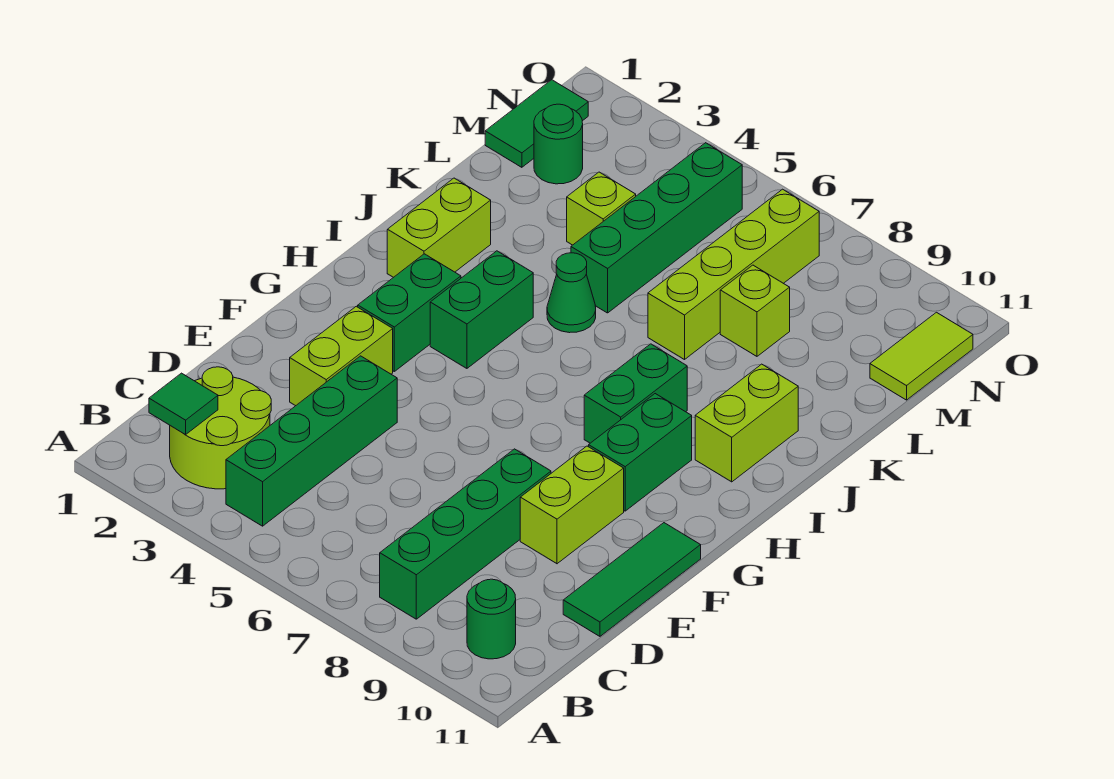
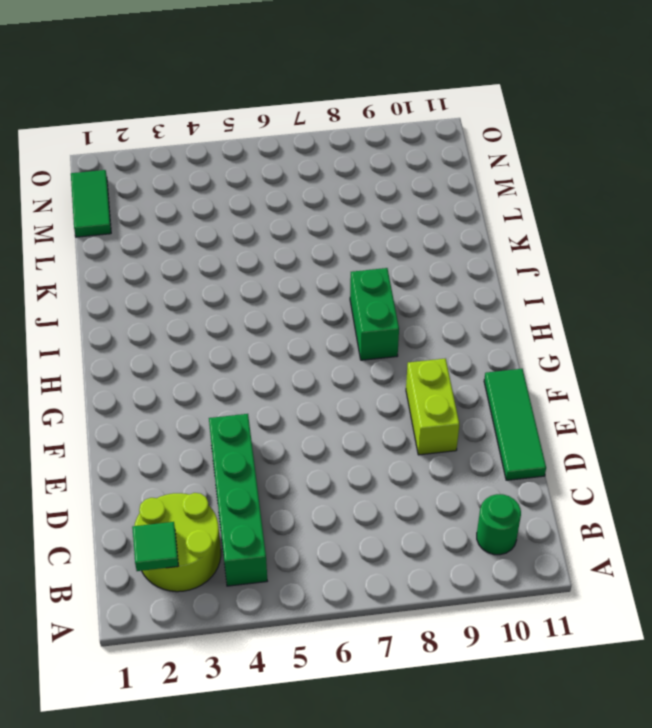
none -> green 1x4 brick [380,449,551,619]
none -> lime 1x2 brick [290,306,393,406]
none -> green 1x2 brick [358,254,461,371]

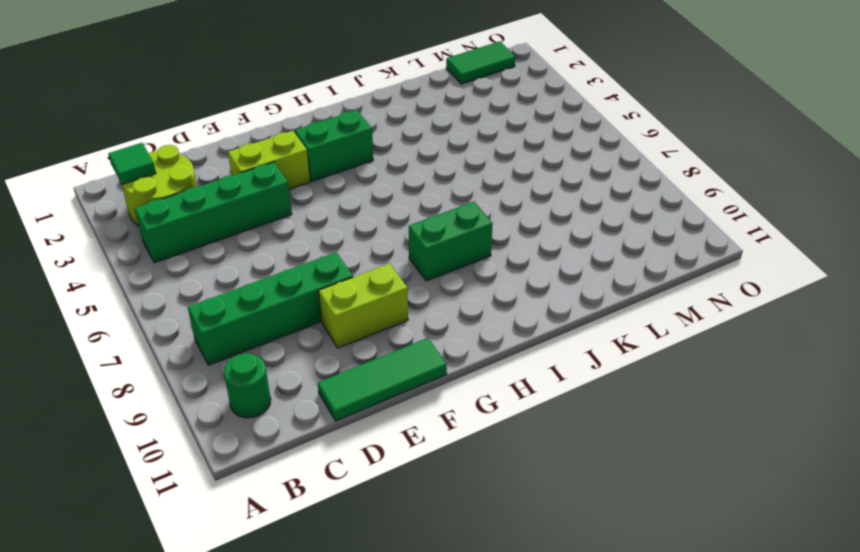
none -> green 1x2 brick [589,394,692,511]
none -> green 1x2 brick [430,251,533,368]
none -> lime 1x2 brick [387,178,491,277]

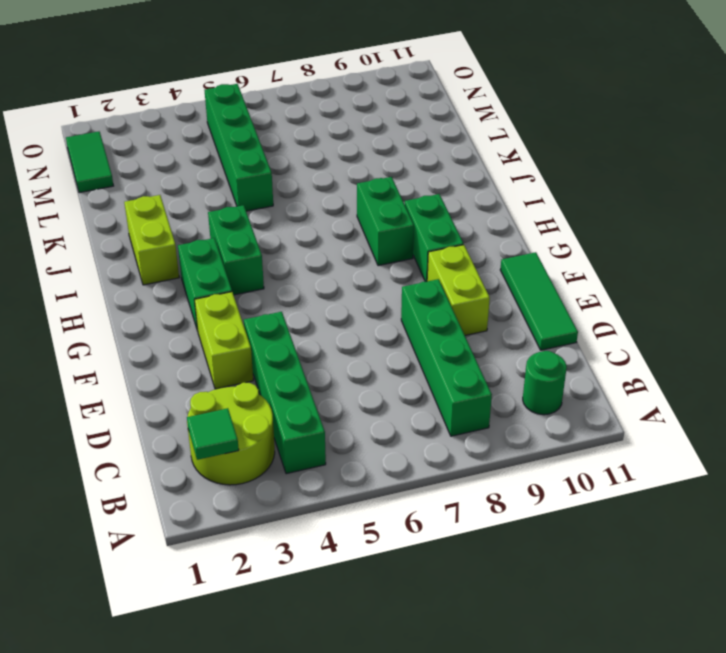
none -> lime 1x2 brick [695,364,798,482]
none -> green 1x1 cone [547,253,596,333]
none -> lime 1x4 brick [648,189,819,360]

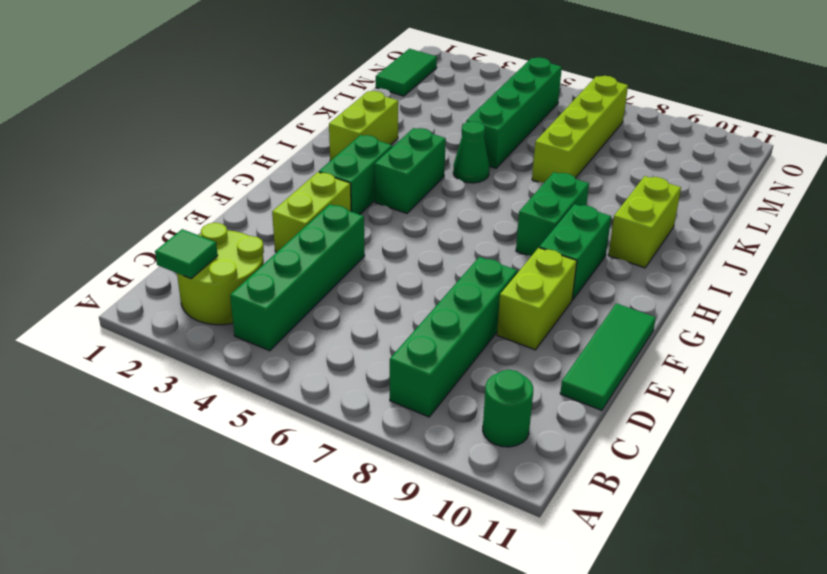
none -> lime 1x1 brick [567,172,636,245]
none -> lime 1x1 brick [720,265,790,356]
none -> green 1x1 round brick [534,104,583,184]

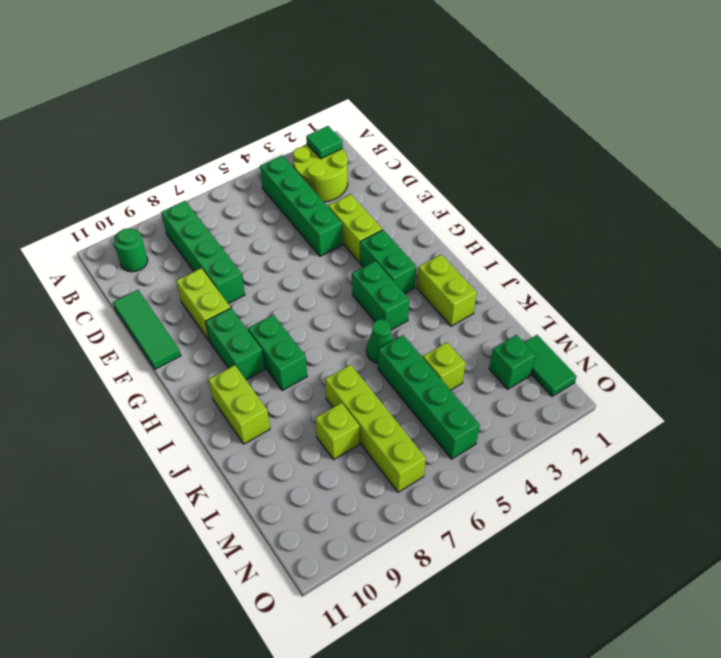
green 1x1 brick [489,335,536,389] -> green 1x1 round brick [534,104,583,184]
none -> lime 1x2 tile [870,312,973,400]

